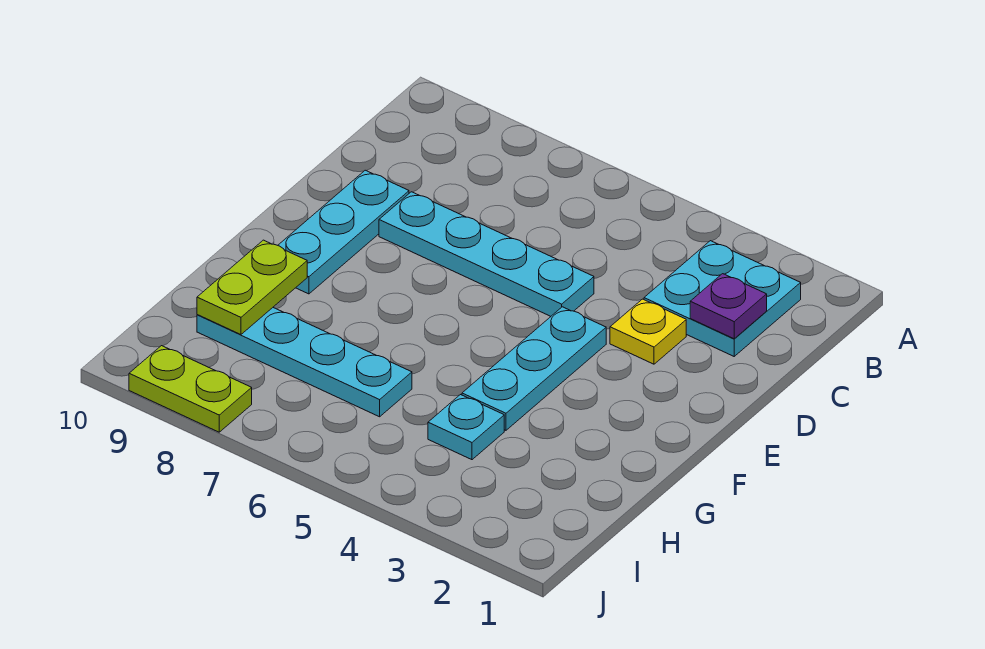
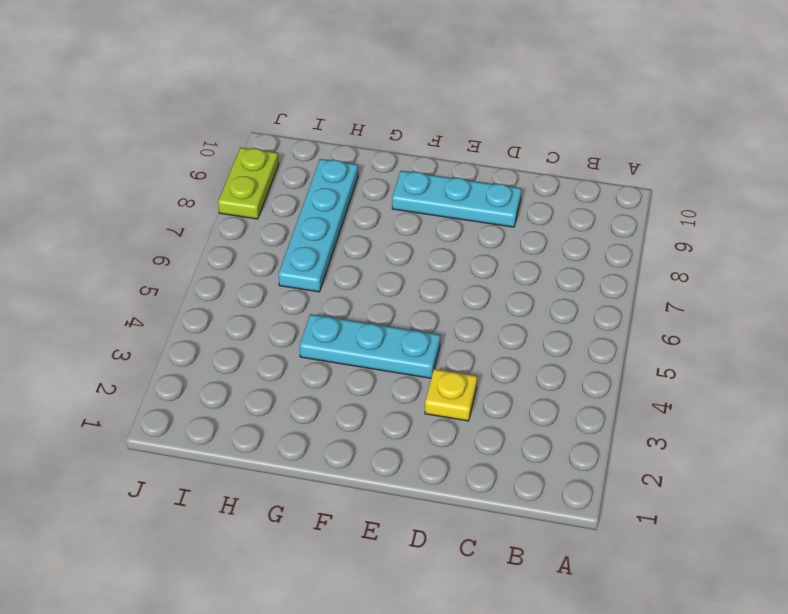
none -> cyan 2x2 plate [644,241,801,356]
none -> cyan 1x4 plate [379,192,594,316]

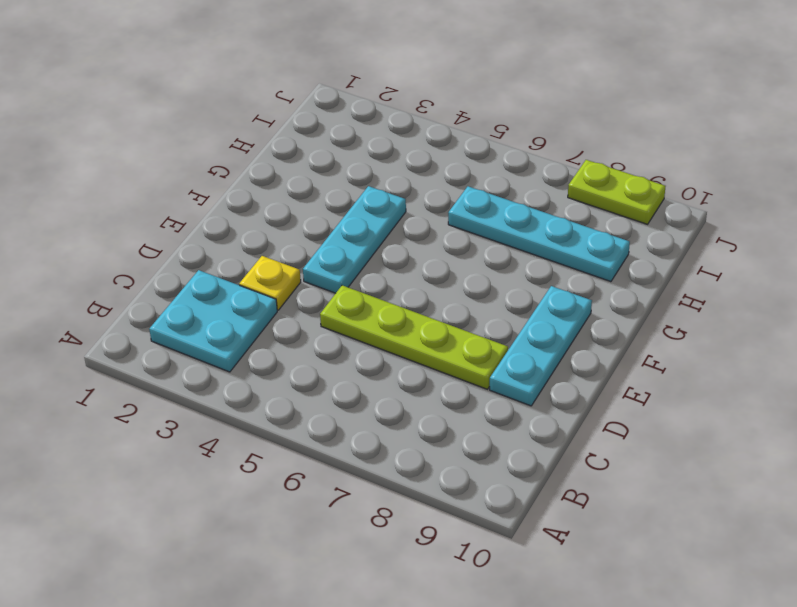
lime 1x4 plate [320,285,508,389] -> cyan 1x4 plate [379,192,594,316]
none -> cyan 1x1 plate [428,395,504,460]
none -> purple 1x1 plate [690,274,767,339]

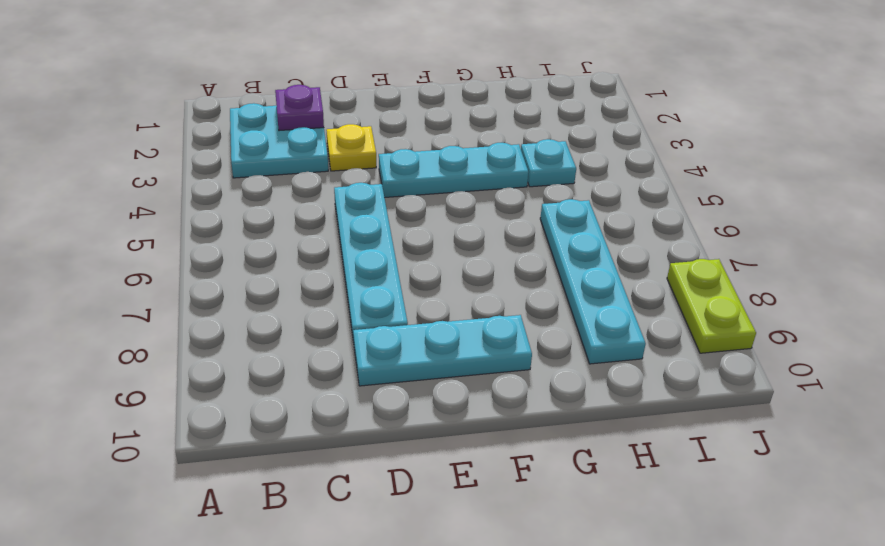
none -> lime 1x2 plate [197,240,307,335]

